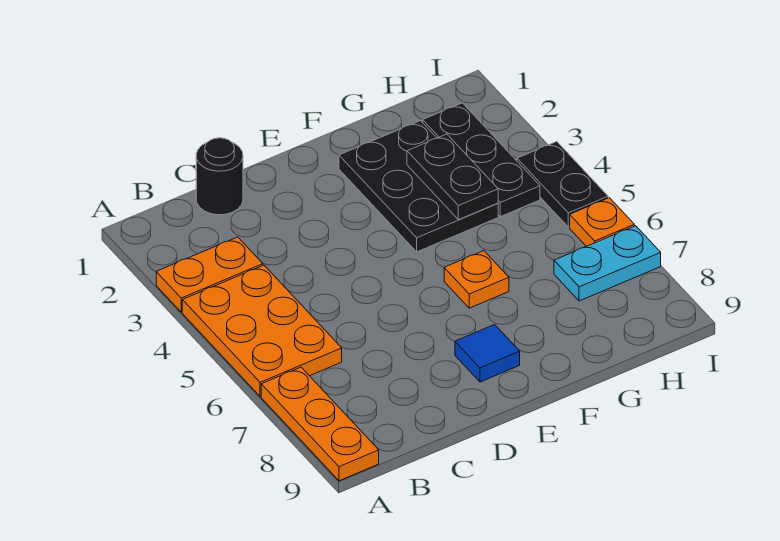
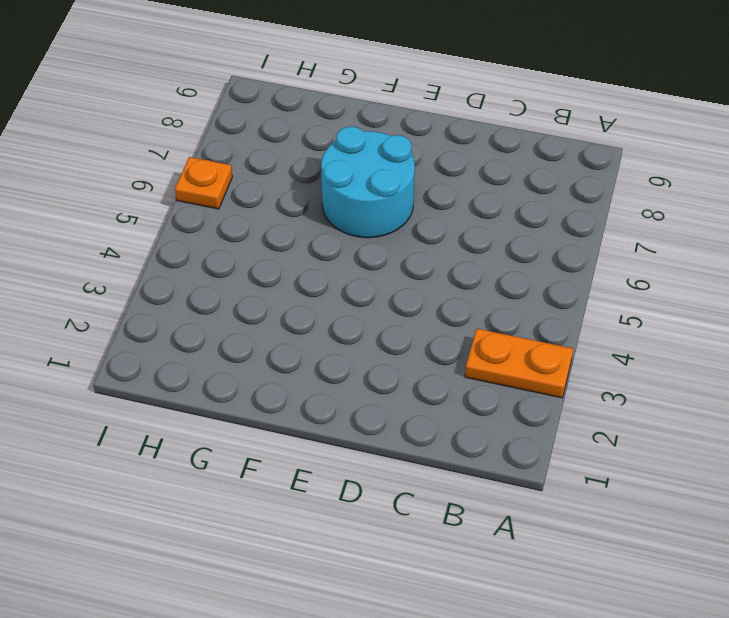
cyan 2x2 round brick [321,126,415,238] -> orange 1x1 plate [444,251,509,308]
none -> orange 2x3 plate [182,265,342,397]
none -> orange 1x3 plate [261,367,379,481]
none -> black 1x1 round brick [196,138,243,215]

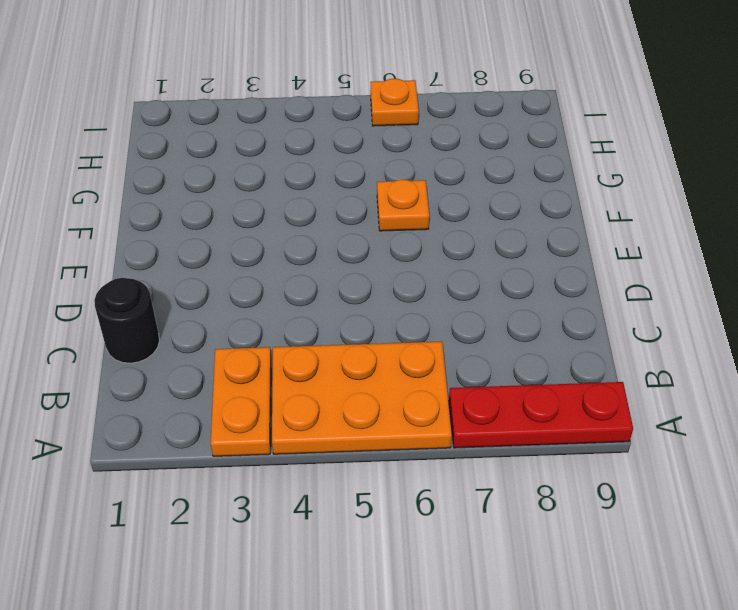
red 1x3 plate [449,382,633,448] -> orange 1x3 plate [261,367,379,481]
none -> blue 1x1 tile [455,325,520,382]
none -> black 2x3 plate [339,121,498,252]
none -> black 1x3 plate [423,103,540,217]

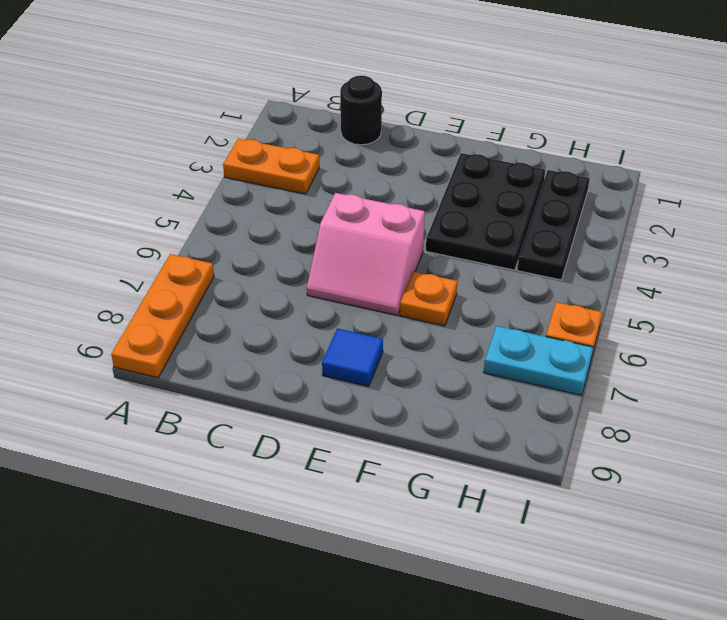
pink 2x2 slope [307,193,425,315] -> none
none -> orange 2x3 plate [182,265,342,397]
none -> black 1x2 plate [517,142,608,227]
none -> black 1x2 plate [407,134,498,220]

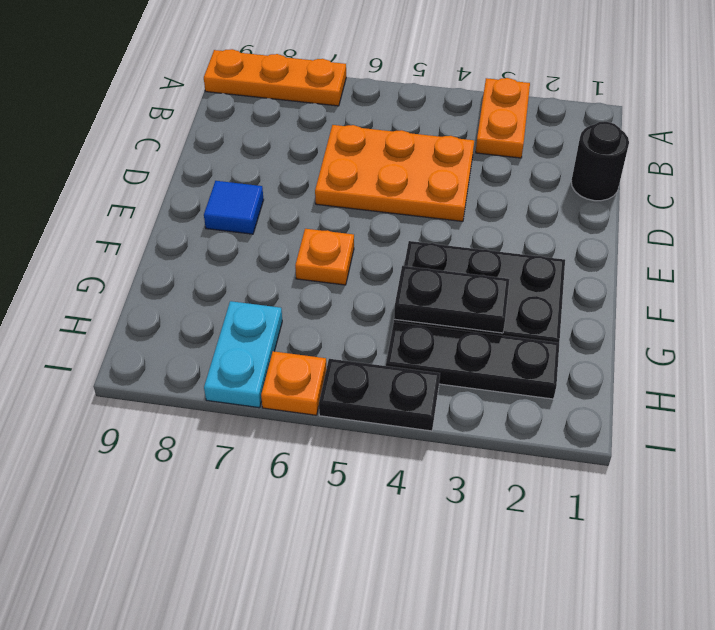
orange 2x3 plate [315,125,474,221] -> orange 2x3 plate moved to [182,265,342,397]

